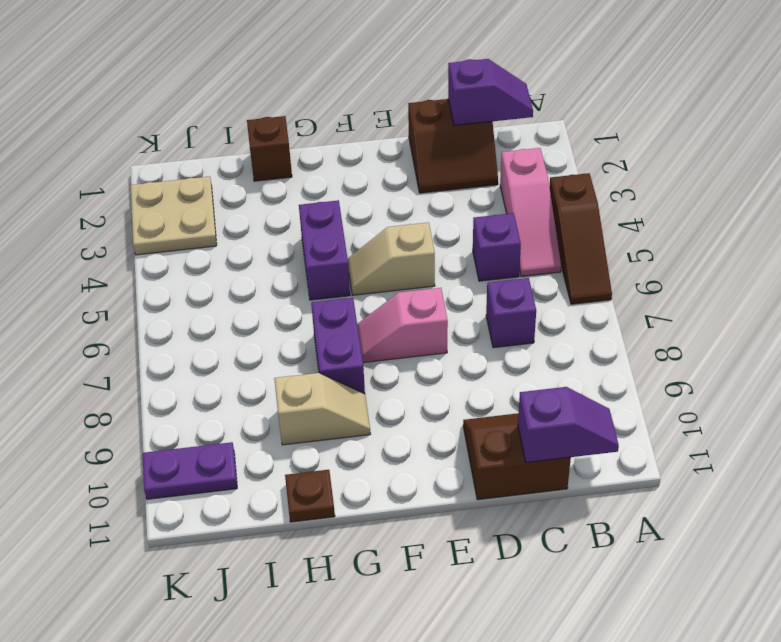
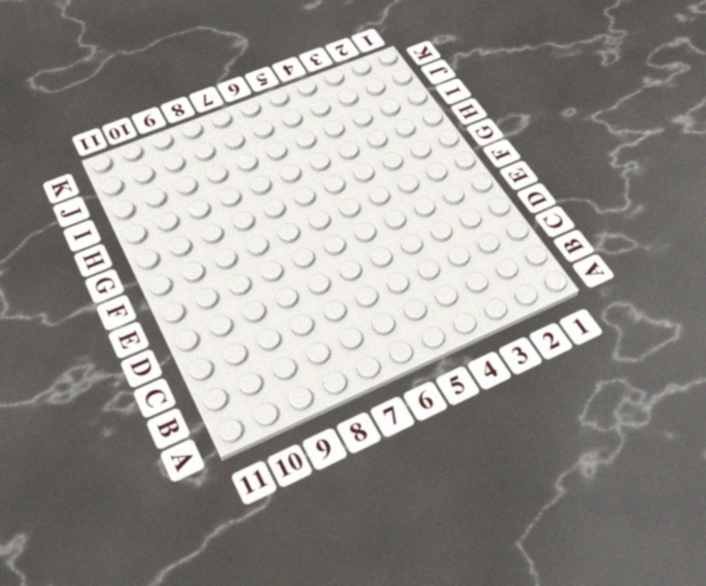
none -> brown 1x3 slope [549,173,612,304]
none -> pink 1x3 slope [500,148,561,277]
none -> brown 2x2 slope [408,99,498,193]

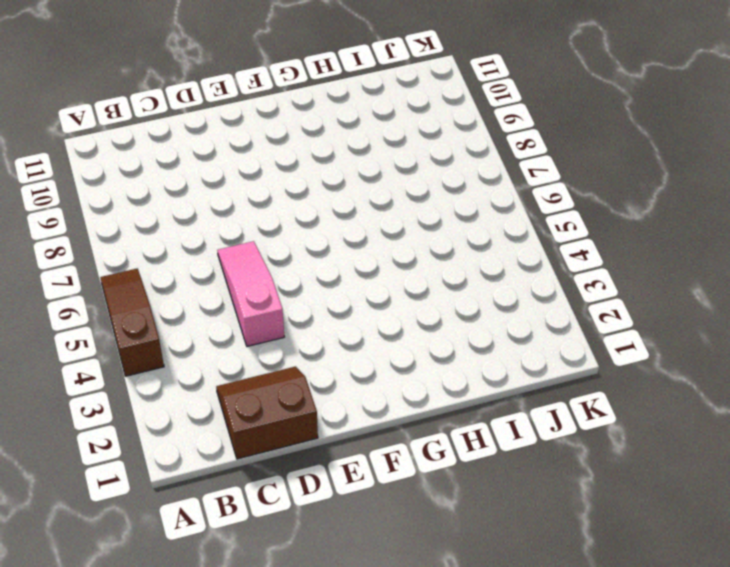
pink 1x3 slope [217,241,284,346] -> pink 1x3 slope moved to [500,148,561,277]
none -> purple 1x1 brick [473,213,521,281]
none -> purple 1x1 brick [486,278,536,348]
none -> brown 2x2 slope [463,413,571,500]

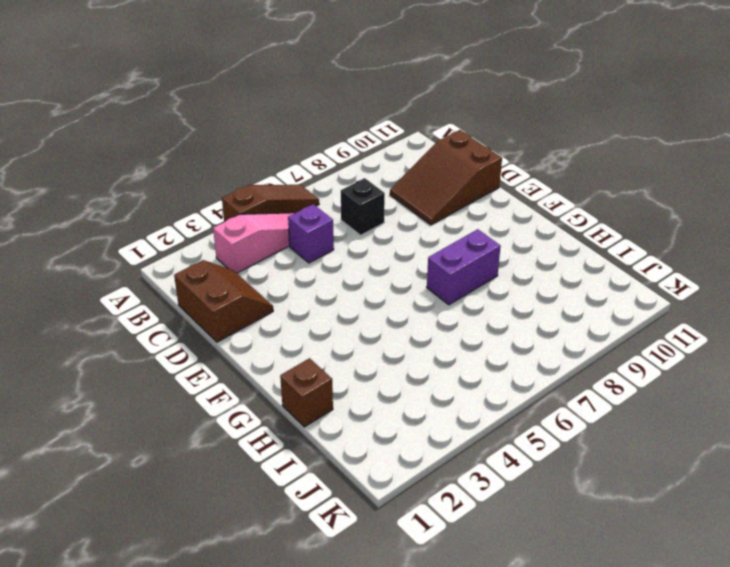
black 1x1 brick [341,178,385,235] -> purple 1x1 brick [486,278,536,348]
brown 2x3 slope [390,130,502,225] -> brown 2x2 slope [463,413,571,500]
none -> tan 1x2 slope [348,222,435,295]
none -> pink 1x2 slope [357,288,448,363]
none -> purple 1x2 brick [299,200,350,300]

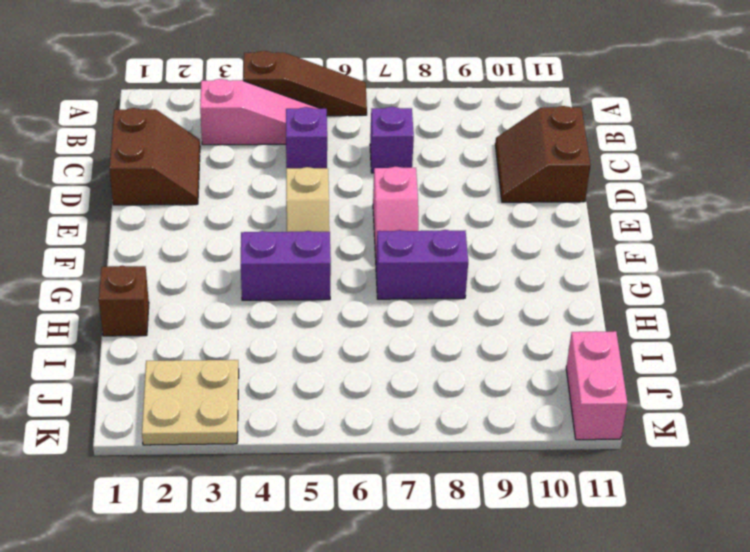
pink 1x2 brick [566,331,627,440] -> none
none -> tan 1x2 slope [274,373,370,445]
none -> brown 1x1 plate [285,470,335,522]
none -> purple 1x2 plate [143,442,237,499]

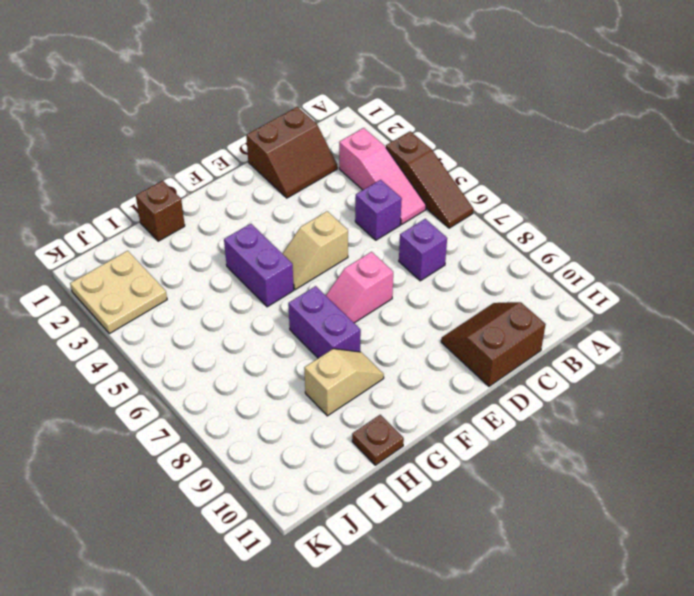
none -> purple 1x2 plate [143,442,237,499]
none -> purple 1x2 slope [448,59,533,125]
none -> purple 1x2 slope [518,387,619,463]

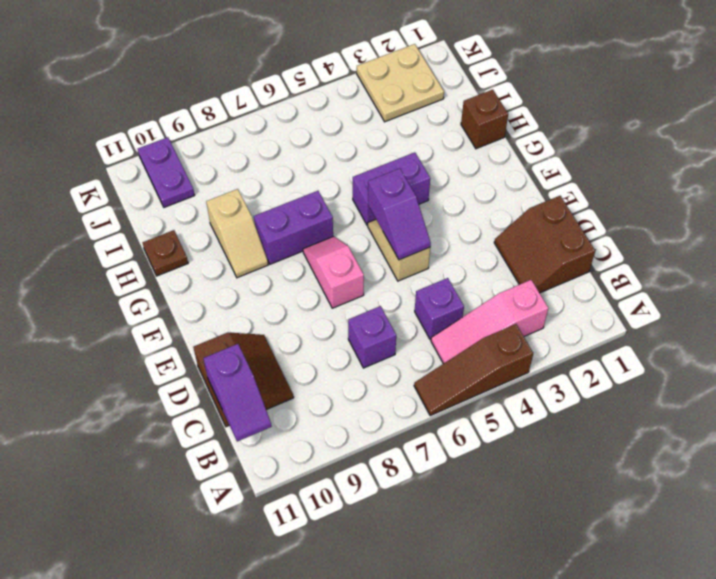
purple 1x2 slope [368,168,431,260] -> purple 1x2 slope moved to [448,59,533,125]

